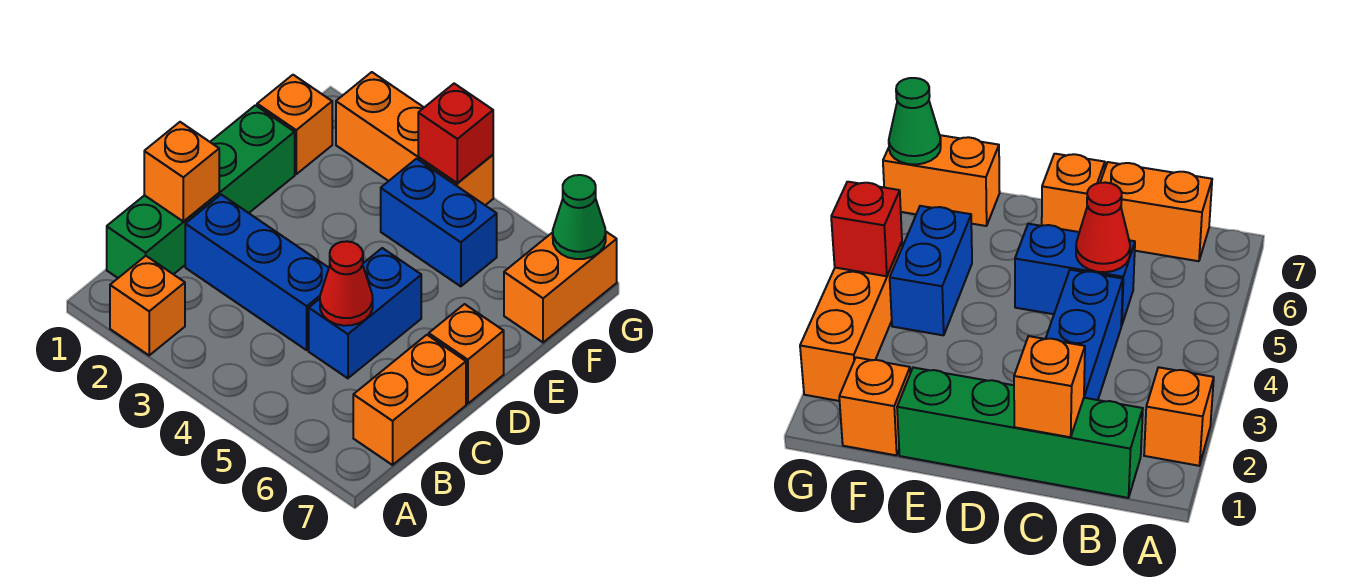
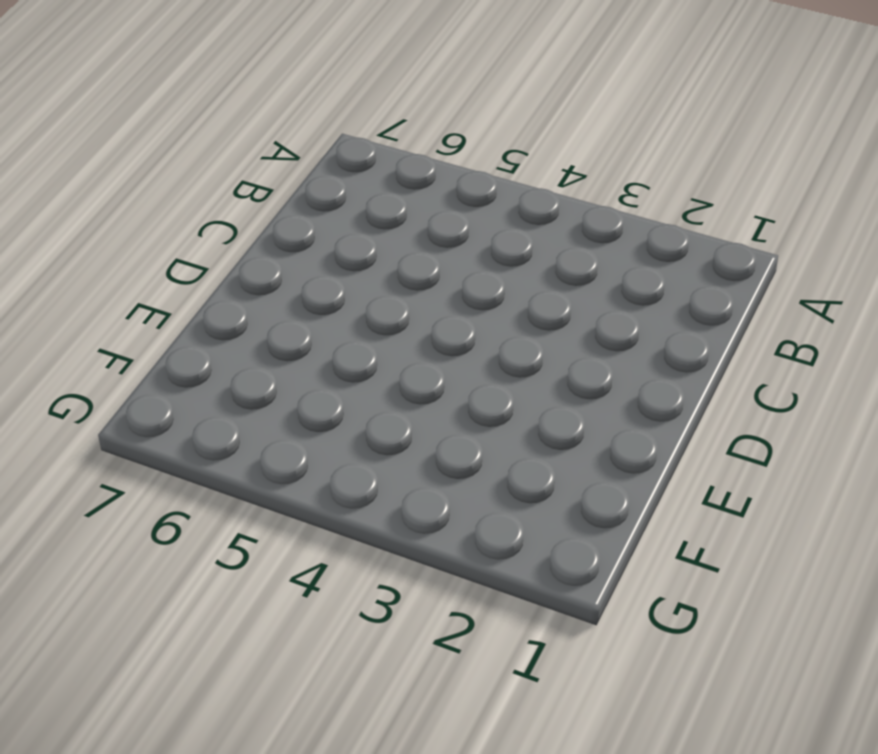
none -> orange 1x1 brick [110,256,185,355]
none -> green 1x4 brick [107,105,295,278]
none -> orange 1x2 brick [353,335,466,465]

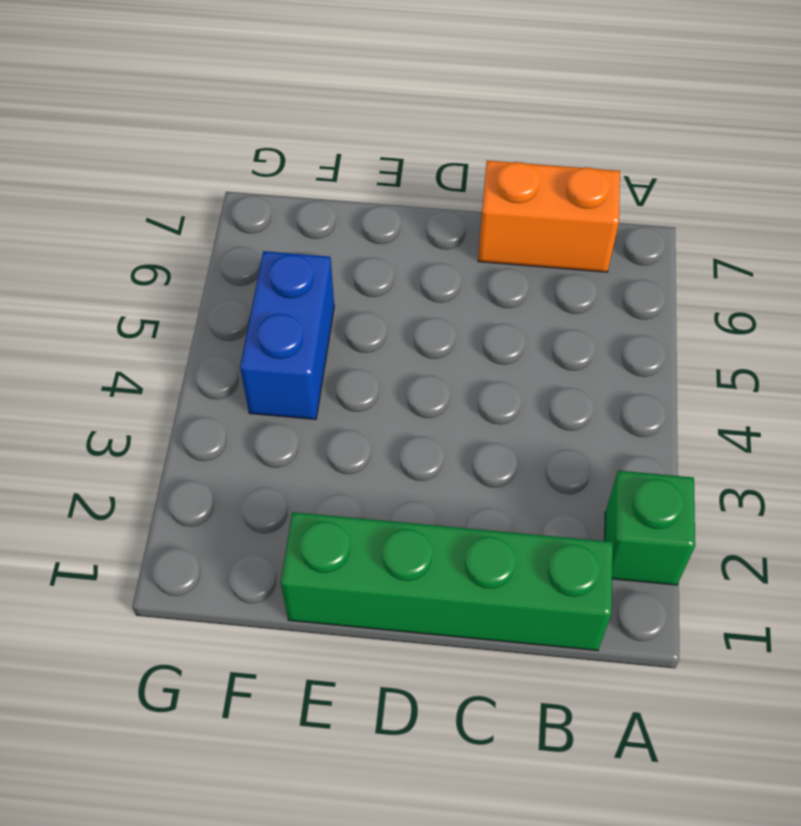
green 1x1 brick [605,471,695,585] -> orange 1x1 brick [110,256,185,355]
none -> blue 1x3 brick [185,195,329,350]
none -> blue 1x2 brick [309,248,421,378]
none -> orange 1x1 brick [429,304,504,404]

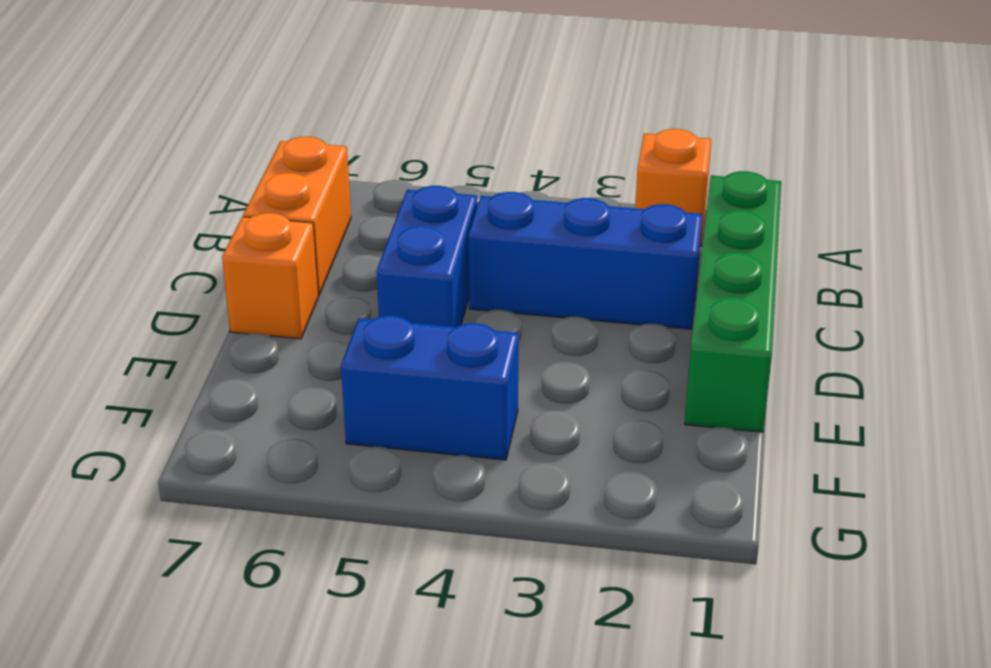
none -> orange 1x1 brick [257,75,332,174]
none -> orange 1x2 brick [504,231,617,342]
none -> orange 1x3 brick [336,72,493,205]

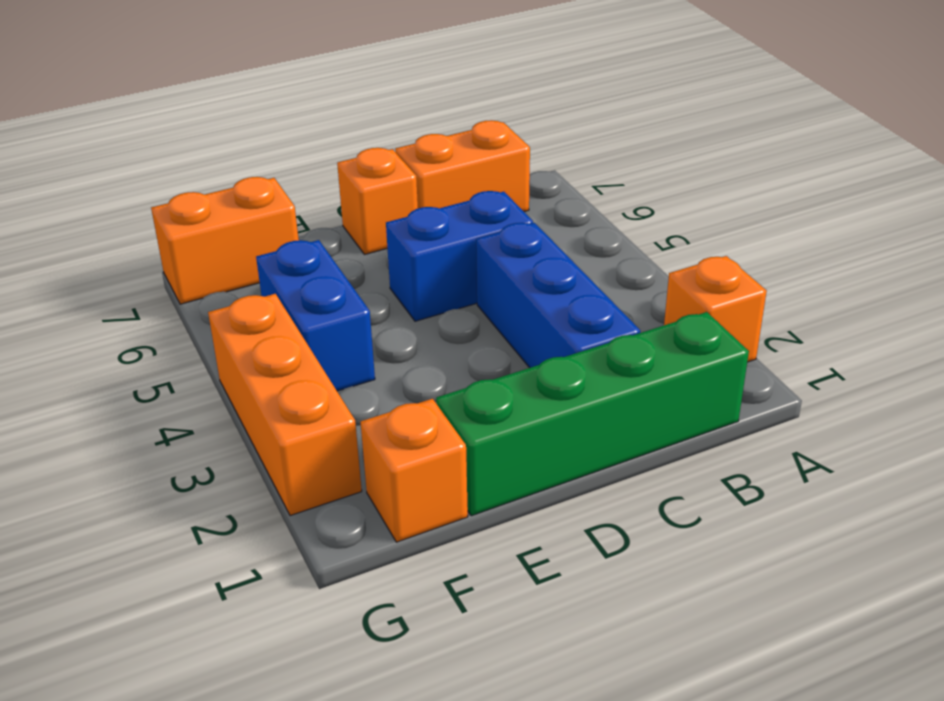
none -> orange 1x1 brick [144,122,219,222]
none -> red 1x1 cone [320,241,373,326]
none -> red 1x1 brick [418,84,493,183]

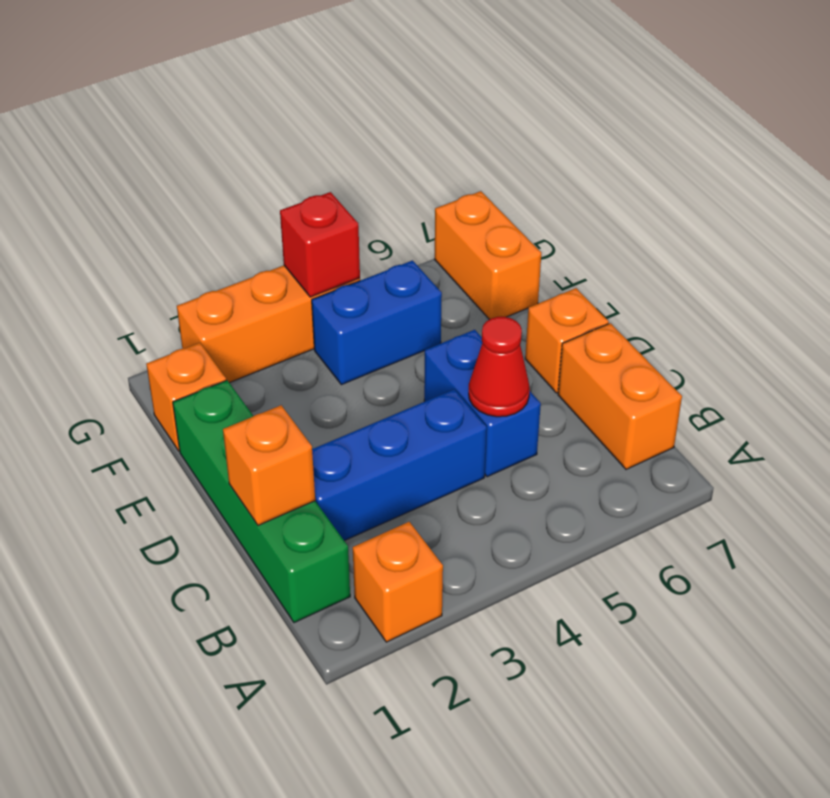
none -> green 1x1 cone [553,175,606,259]

